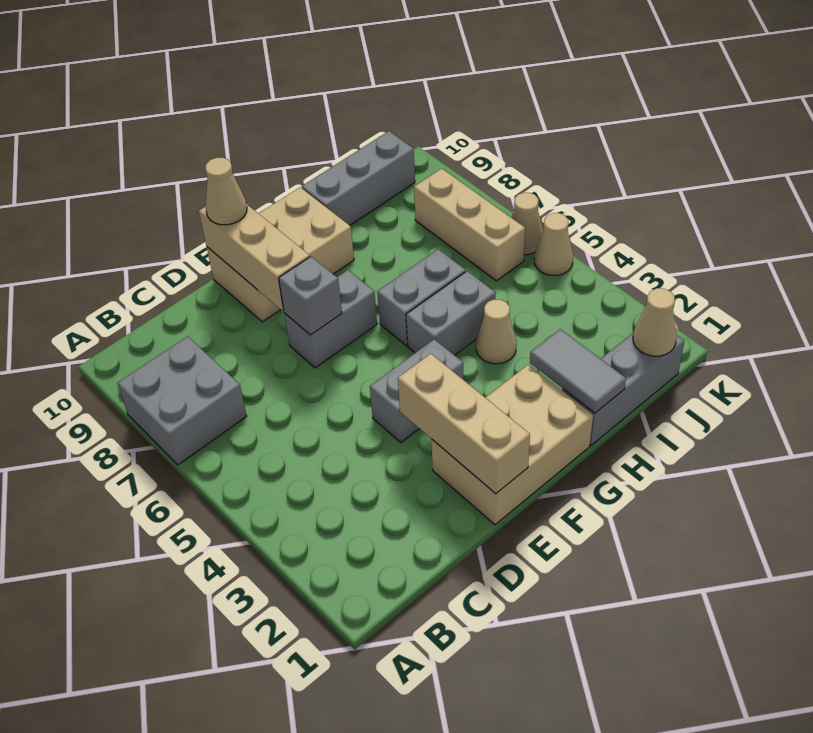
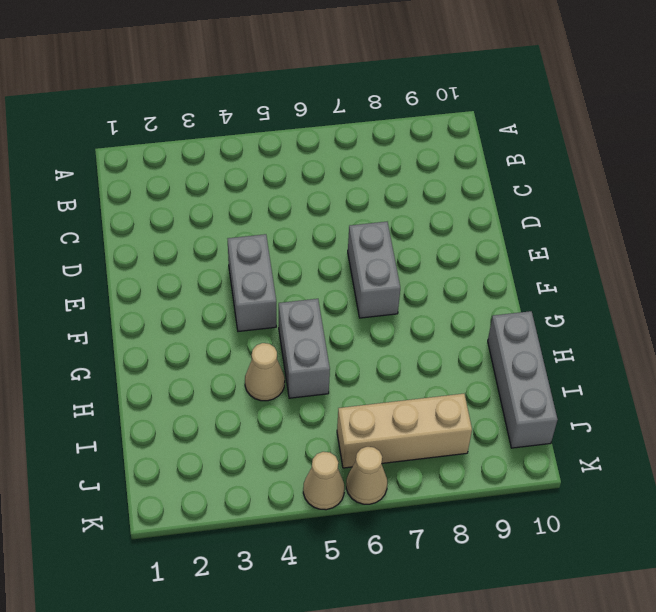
none -> grey 2x2 brick [118,336,247,465]
none -> tan 2x3 brick [431,365,593,525]
none -> tan 2x3 brick [207,187,354,322]

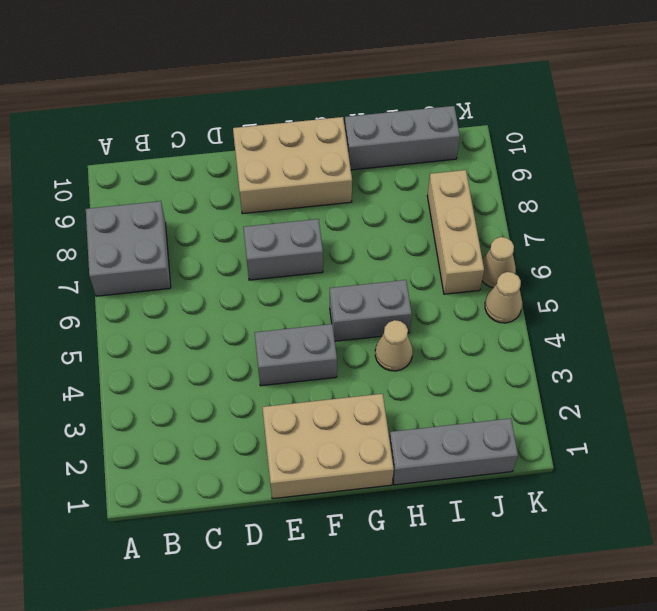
none -> grey 1x2 brick [377,249,466,346]
none -> tan 1x3 brick [398,354,530,494]
none -> grey 1x1 brick [279,257,342,335]

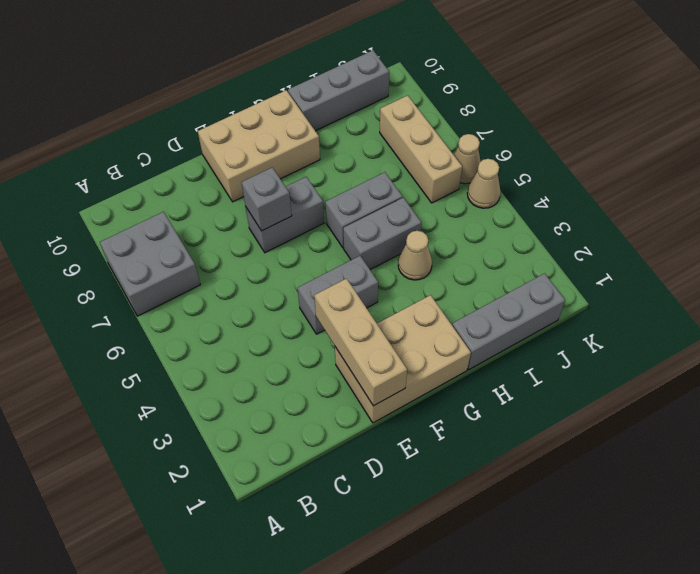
none -> tan 1x3 brick [199,204,310,311]
none -> grey 1x2 tile [530,329,626,413]
none -> tan 1x1 cone [633,288,677,356]

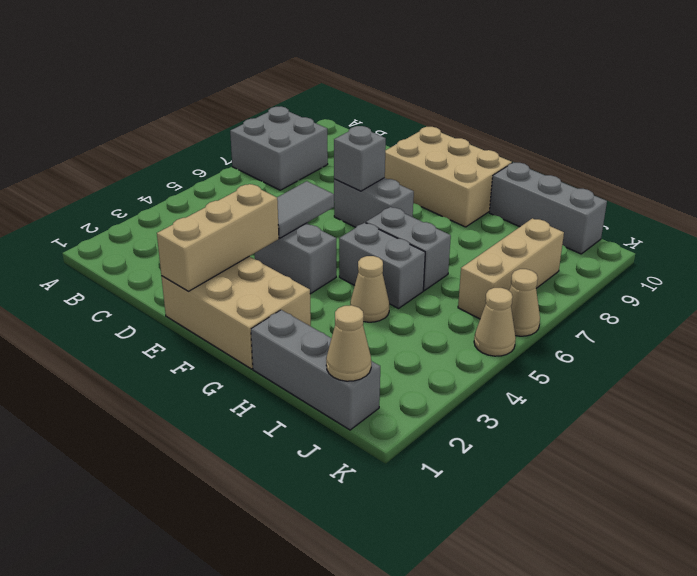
grey 1x2 tile [277,181,334,238] -> grey 1x2 tile moved to [530,329,626,413]
none -> tan 1x3 brick [199,204,310,311]
none -> tan 1x1 cone [205,158,247,225]

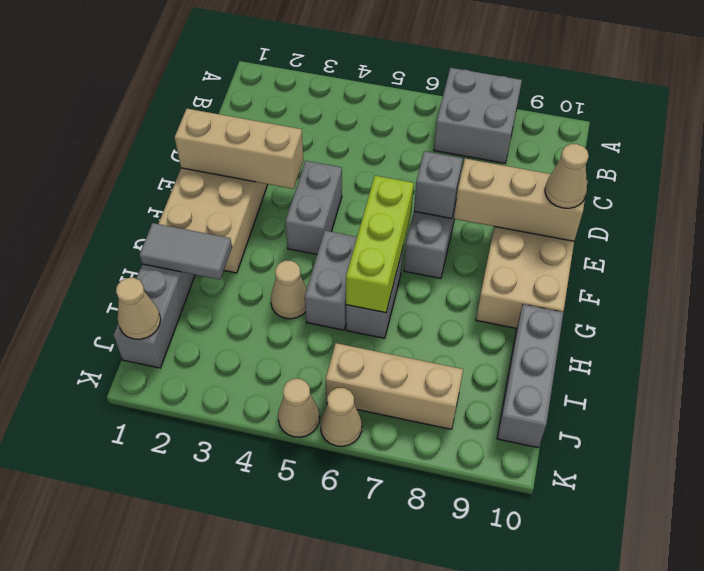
lime 1x3 brick [346,176,414,313] -> none

